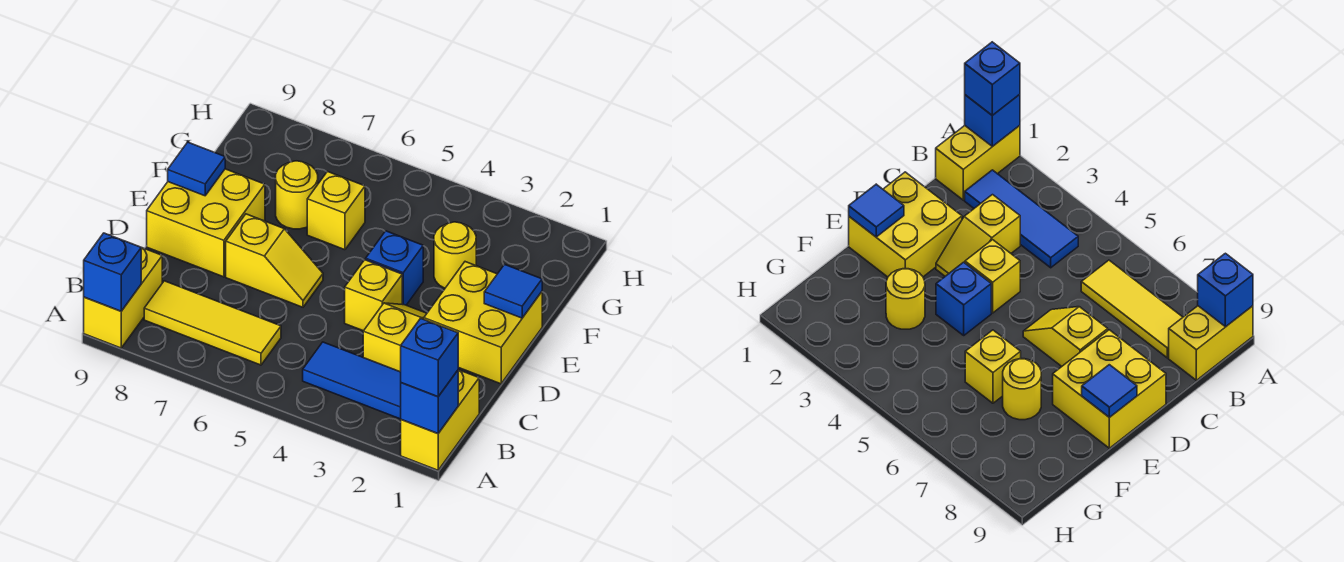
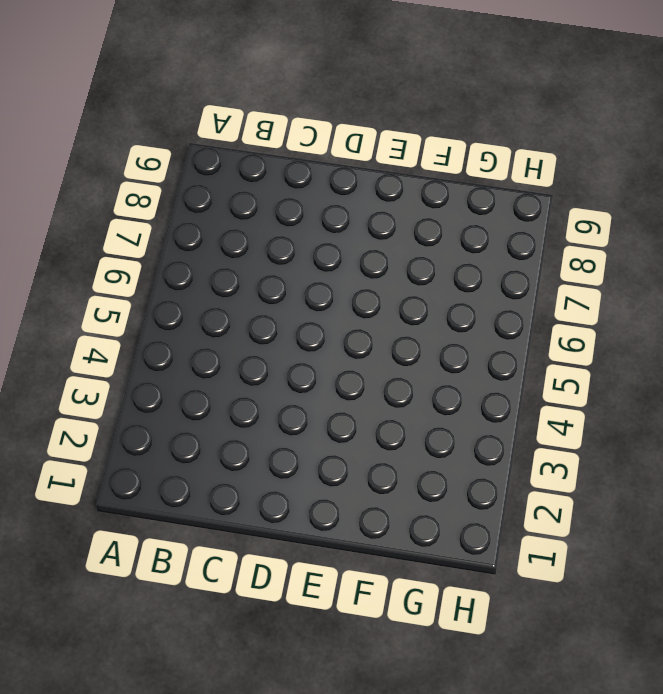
none -> yellow 1x2 brick [401,370,479,470]
none -> yellow 1x2 brick [84,248,162,348]
none -> blue 1x3 tile [303,342,401,419]

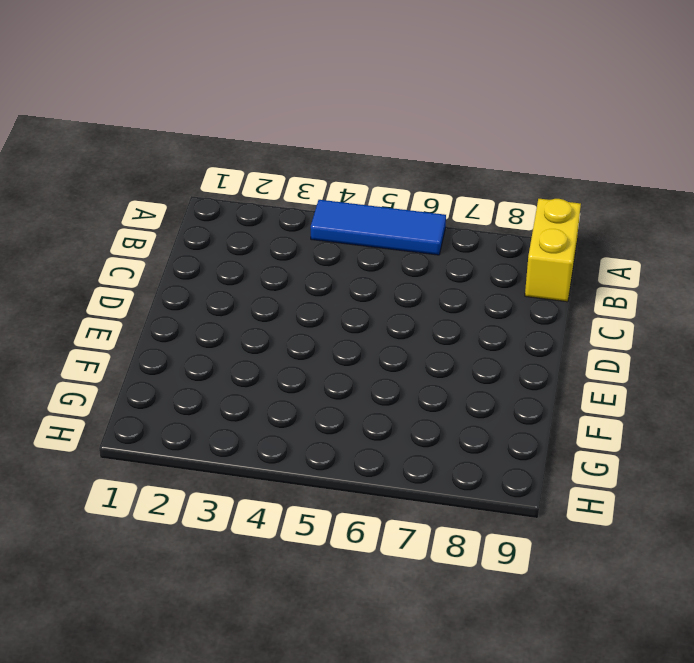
blue 1x3 tile [311,200,446,255] -> blue 1x3 tile moved to [303,342,401,419]
none -> yellow 1x2 brick [401,370,479,470]
none -> yellow 1x3 tile [144,281,281,365]
none -> yellow 1x2 slope [363,303,427,372]

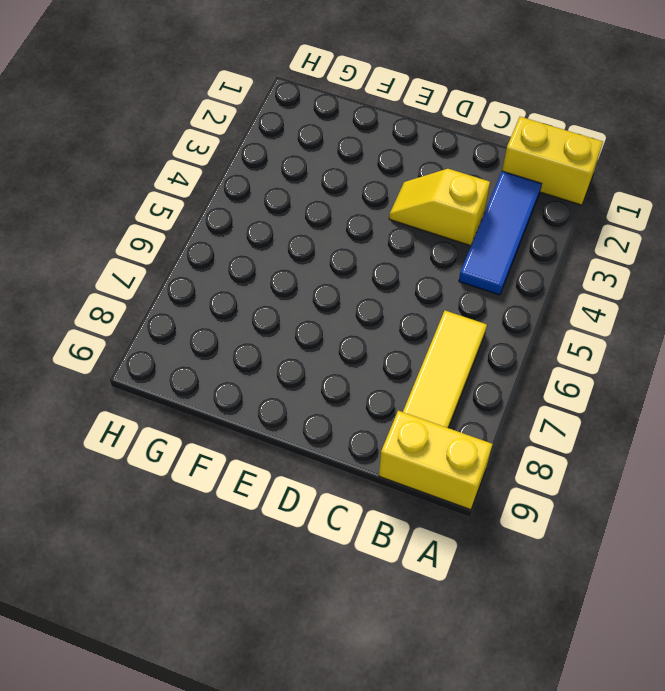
none -> yellow 2x2 brick [424,262,542,384]
none -> yellow 1x1 brick [345,260,402,331]
none -> yellow 1x2 slope [226,214,323,307]

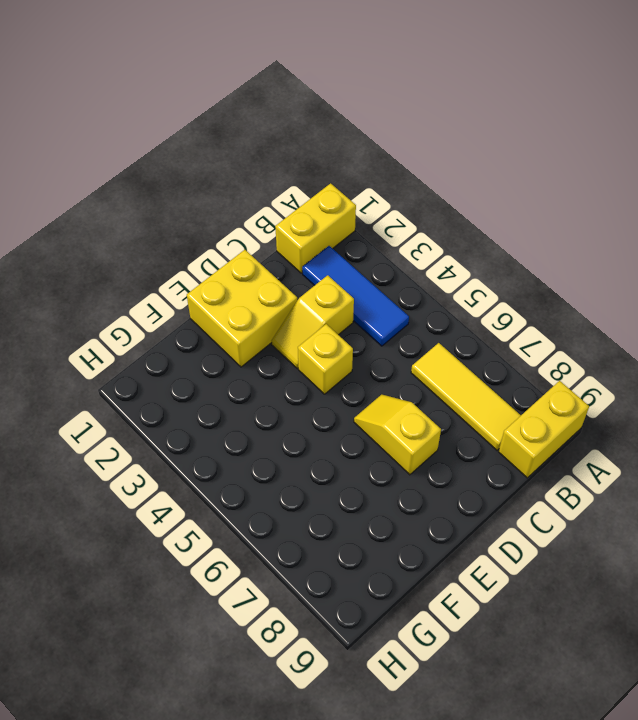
none -> yellow 2x2 brick [147,169,265,277]
none -> blue 1x1 brick [366,231,423,305]
none -> yellow 1x1 round brick [434,222,476,288]

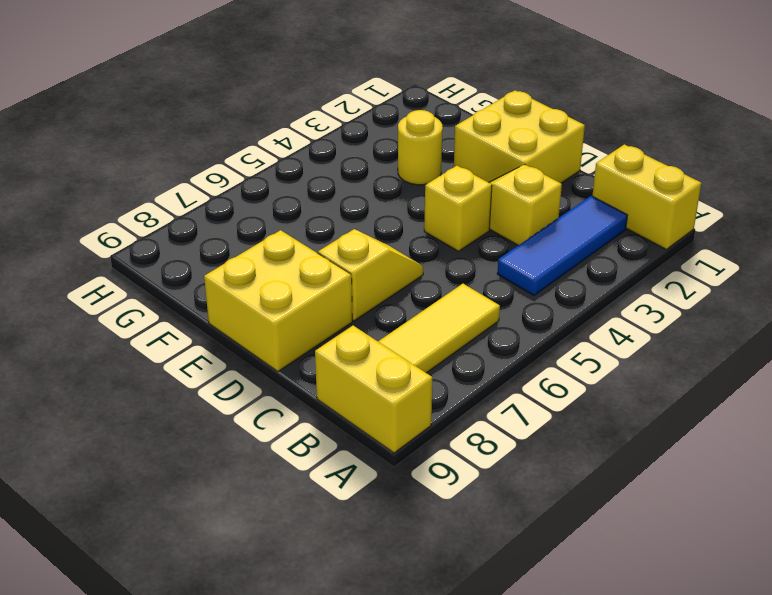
none -> blue 1x1 brick [366,231,423,305]
none -> yellow 1x1 brick [307,172,365,250]
none -> yellow 1x1 round brick [276,161,318,229]

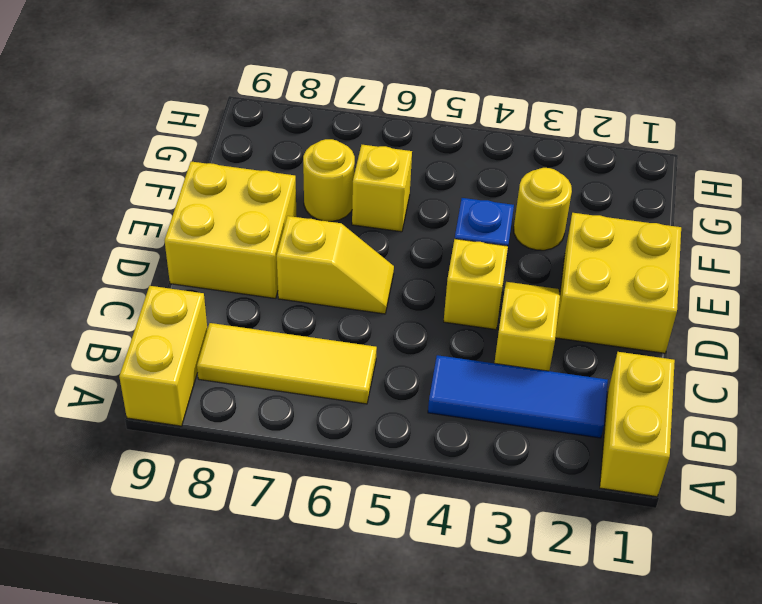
none -> blue 1x1 brick [401,370,458,433]
none -> blue 1x1 brick [84,233,141,311]
none -> blue 1x1 tile [484,264,542,318]

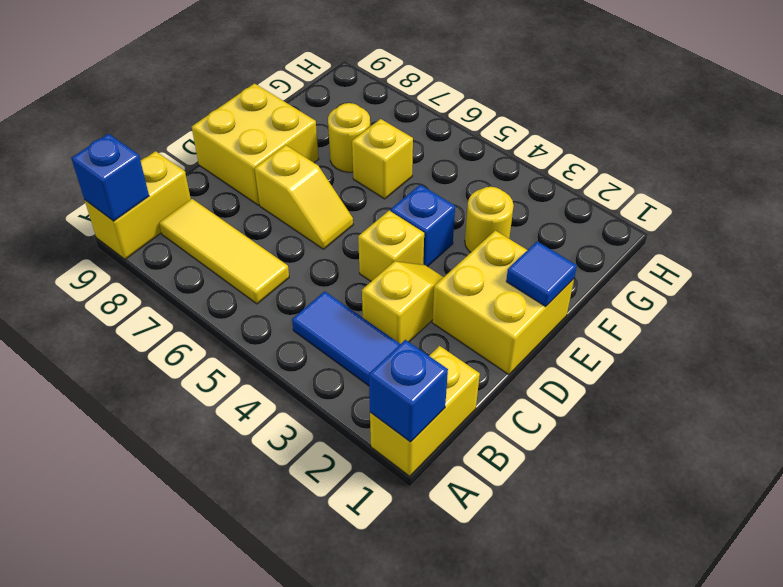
none -> blue 1x1 tile [168,142,225,196]
none -> blue 1x1 brick [401,318,458,397]

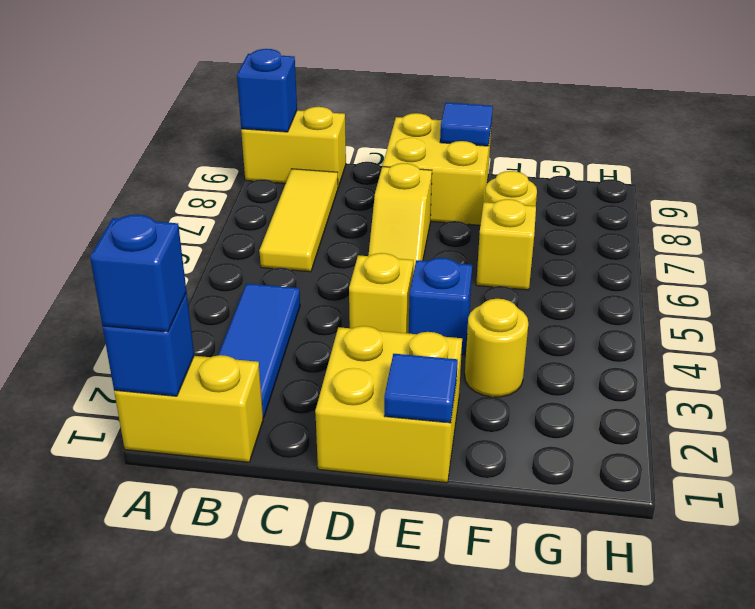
none -> yellow 1x2 slope [363,303,427,372]

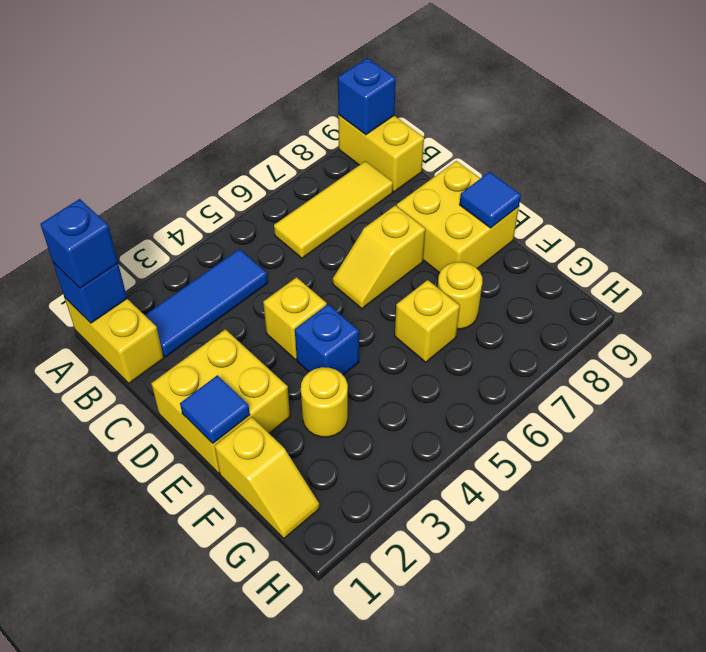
yellow 1x2 slope [215,417,319,538] -> yellow 1x2 slope moved to [363,303,427,372]

